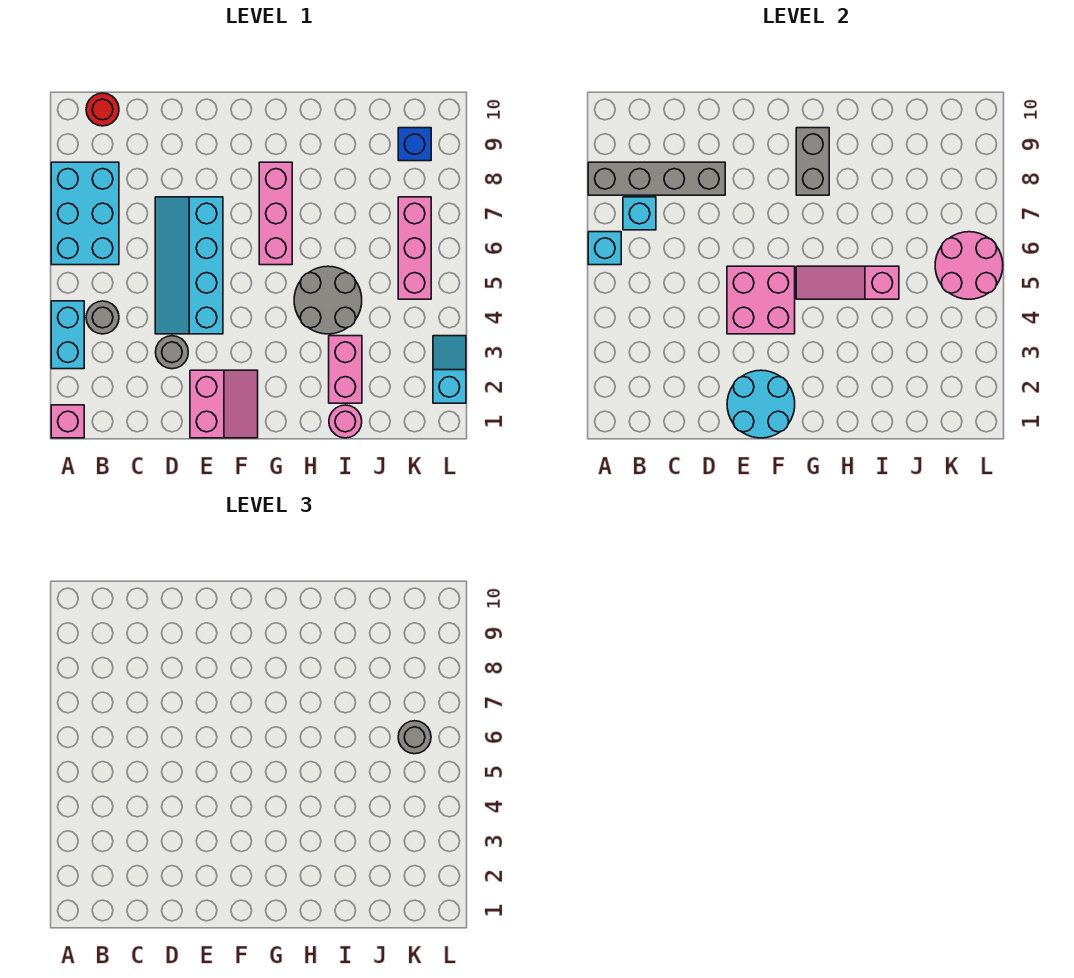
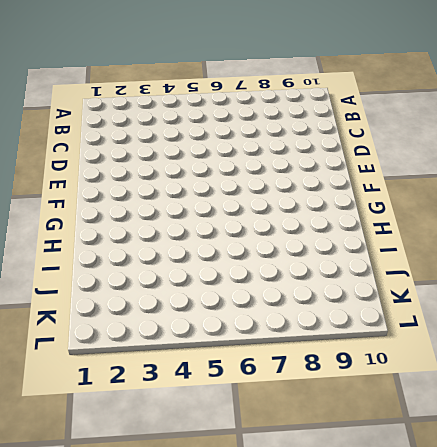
none -> pink 1x1 brick [51,405,84,438]
none -> cyan 1x2 brick [51,301,84,369]
none -> cyan 2x3 brick [51,162,119,265]

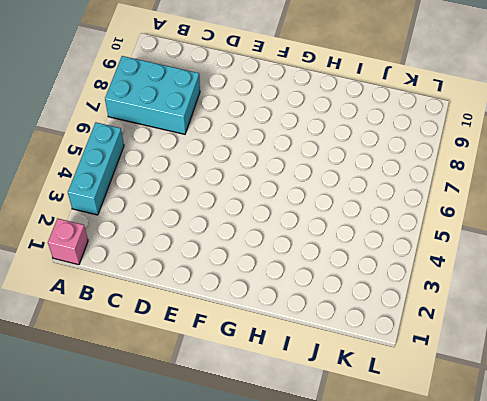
cyan 1x3 brick [68,123,124,215] -> cyan 1x2 brick [51,301,84,369]
cyan 2x3 brick [105,56,200,134] -> cyan 2x3 brick turned to [51,162,119,265]
none -> grey 1x1 round brick [86,301,119,334]
none -> red 1x1 round brick [86,93,119,126]
none -> grey 1x1 round brick [156,336,188,369]

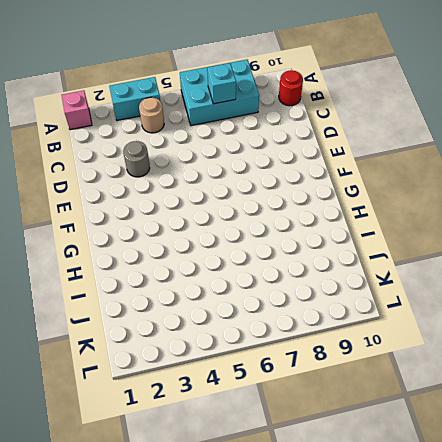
tan 1x1 round brick [139,97,164,133] -> grey 1x1 round brick [86,301,119,334]
none -> cyan 2x4 slope [155,197,223,334]
none -> pink 2x2 slope [190,370,258,438]
none -> pink 1x3 brick [259,162,292,265]

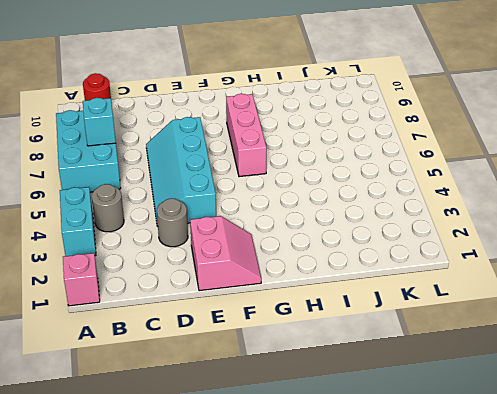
none -> grey 2x2 round brick [294,266,362,334]
none -> pink 1x1 round brick [329,405,362,438]
none -> pink 1x2 brick [329,336,362,403]

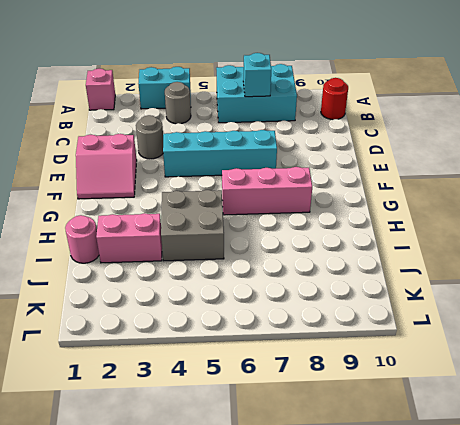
grey 2x2 brick [161,190,224,261] -> grey 2x2 round brick [294,266,362,334]
none -> pink 1x3 brick [398,197,431,299]
none -> blue 1x1 brick [398,128,431,161]
none -> cyan 1x2 slope [433,336,466,403]

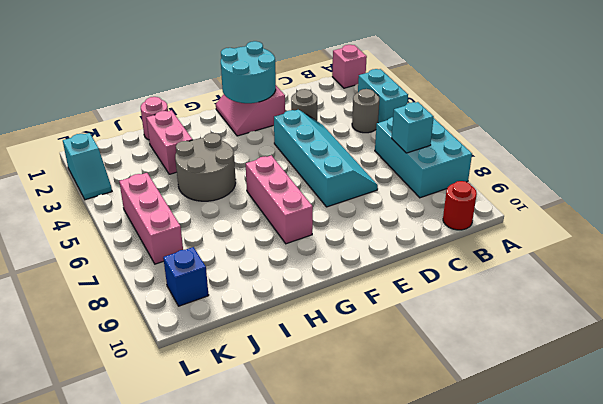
none -> cyan 1x1 brick [588,232,621,265]
none -> grey 1x4 brick [588,162,725,195]
none -> pink 2x2 brick [727,266,795,334]

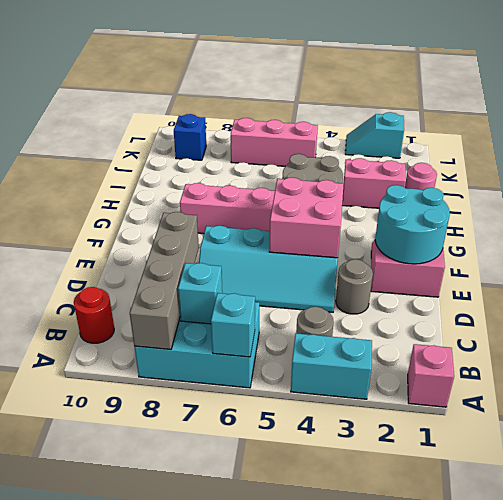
none -> pink 1x3 slope [796,266,899,299]
none -> grey 1x2 brick [796,128,829,195]
none -> pink 2x2 round brick [935,232,1003,299]

